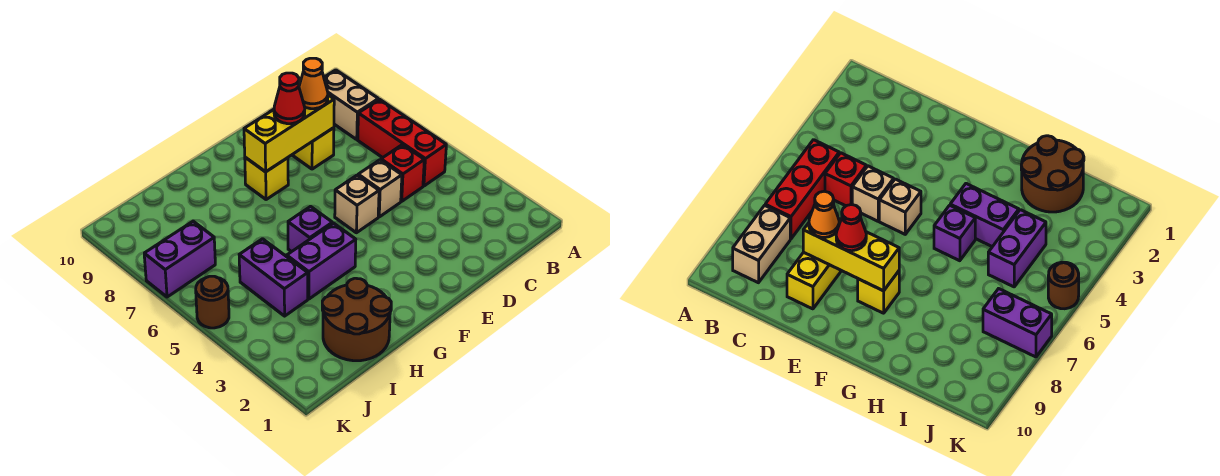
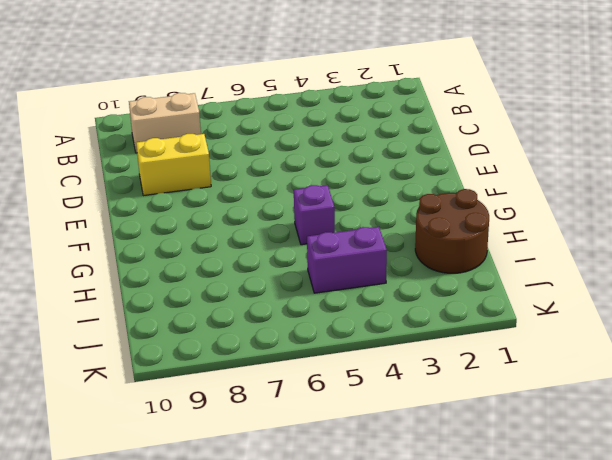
none -> red 1x3 brick [358,99,446,186]
none -> red 1x1 brick [381,145,424,201]
none -> tan 1x1 brick [358,160,402,217]

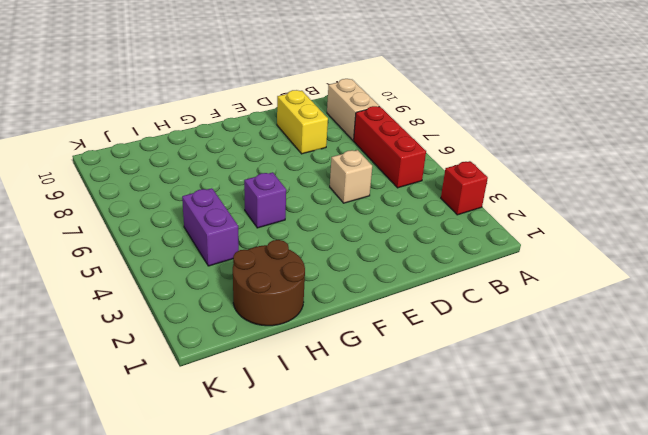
red 1x1 brick [441,161,488,215] -> red 1x1 brick moved to [381,145,424,201]
none -> tan 1x1 brick [335,175,379,233]
none -> yellow 1x1 brick [245,157,288,200]
none -> purple 1x2 brick [287,223,356,299]

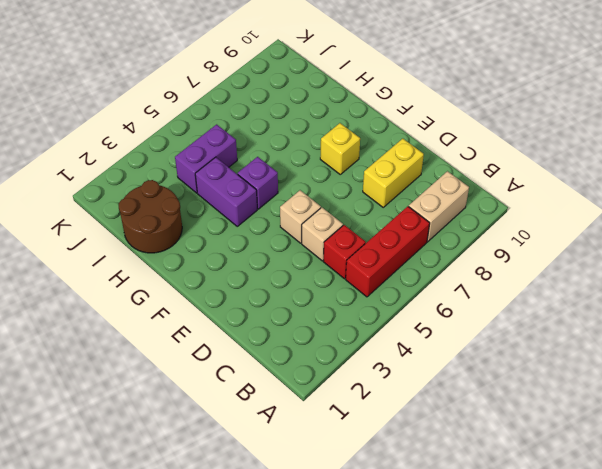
none -> purple 1x2 brick [144,221,215,297]
none -> brown 1x1 round brick [196,276,229,328]
none -> yellow 1x3 brick [244,95,334,172]

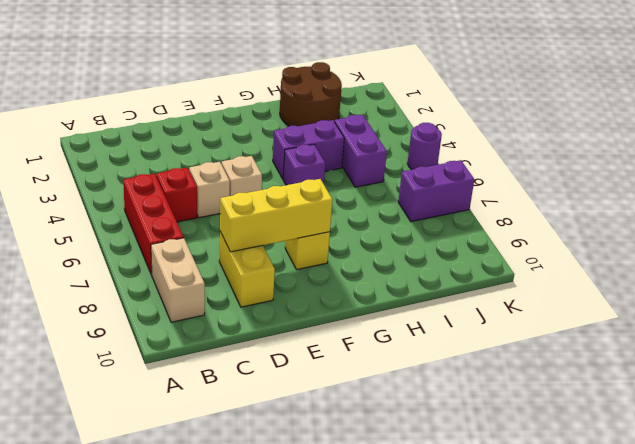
purple 1x1 round brick [407,123,442,170] -> brown 1x1 round brick [196,276,229,328]
none -> orange 1x1 cone [299,58,328,109]
none -> red 1x1 cone [274,73,305,124]

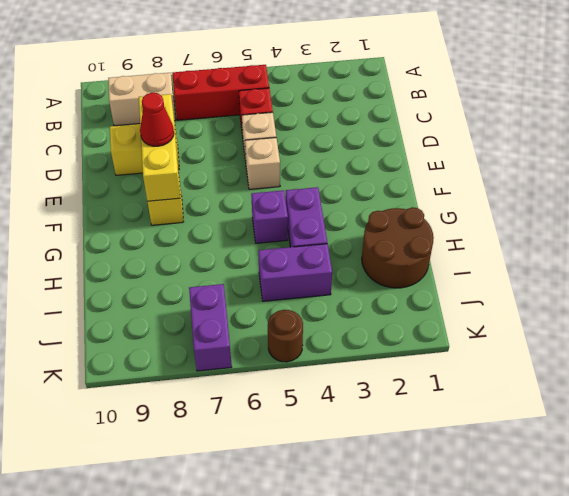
none -> orange 1x1 cone [299,58,328,109]

